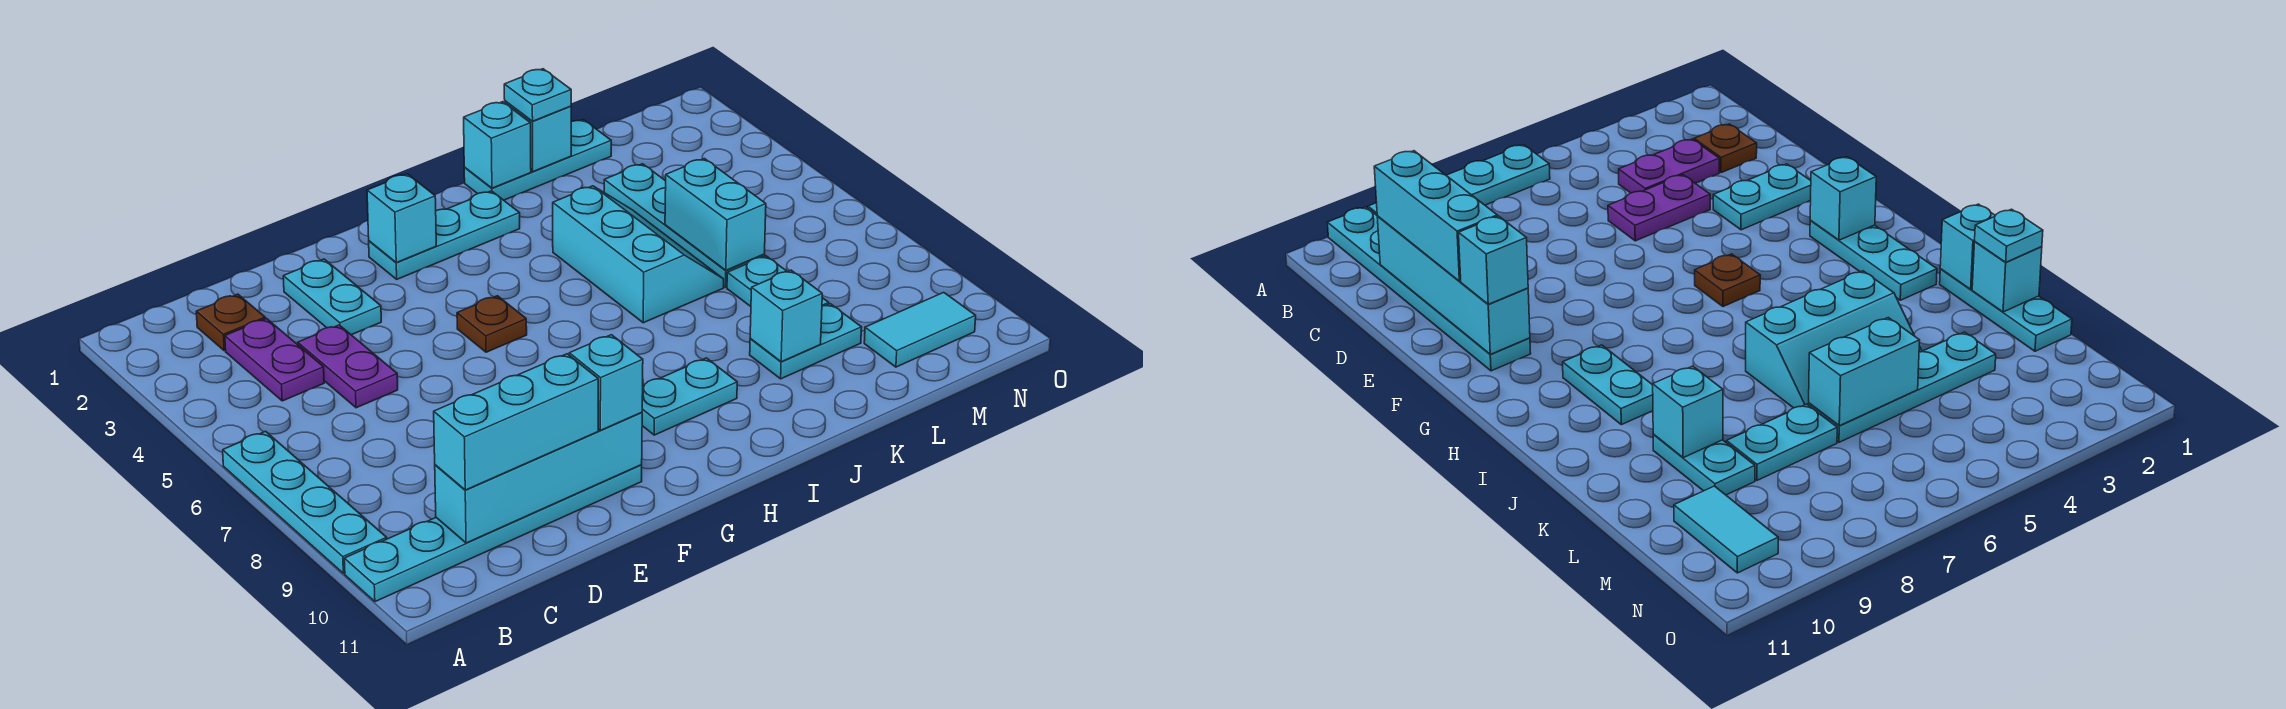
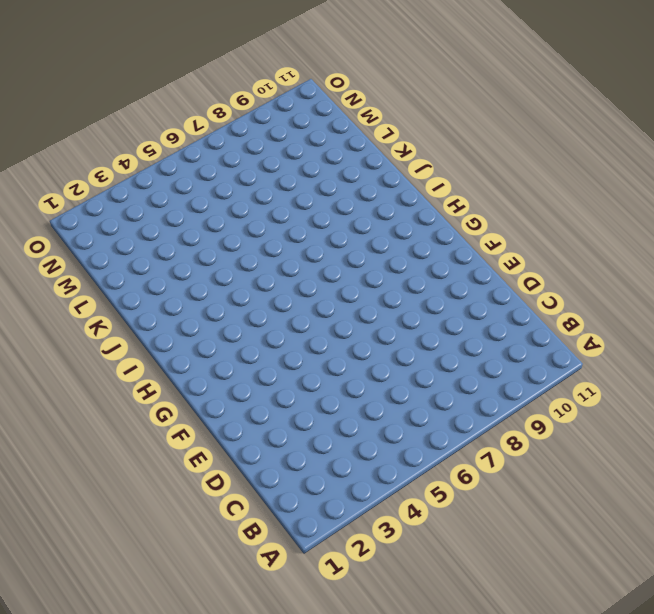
none -> cyan 1x4 plate [223,431,387,574]
none -> cyan 1x6 plate [344,465,642,602]
none -> brown 1x1 plate [196,294,265,351]

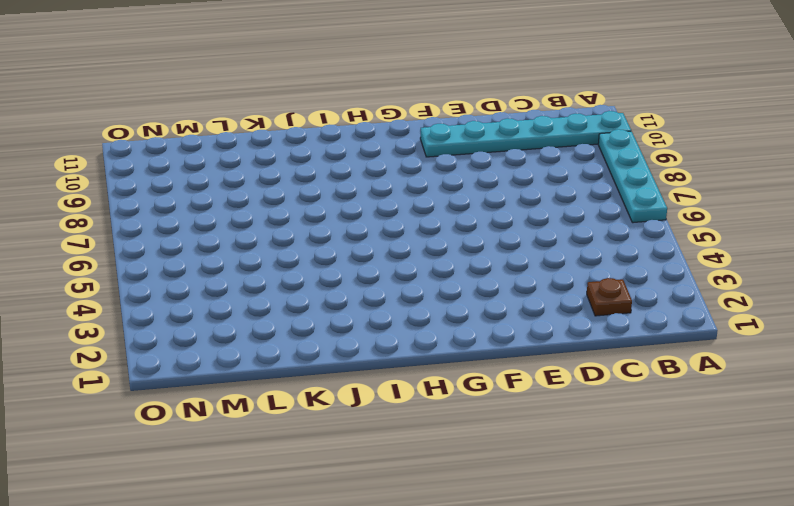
none -> purple 1x2 plate [225,319,324,401]
none -> purple 1x2 plate [298,325,398,408]
none -> cyan 1x2 plate [283,259,381,335]

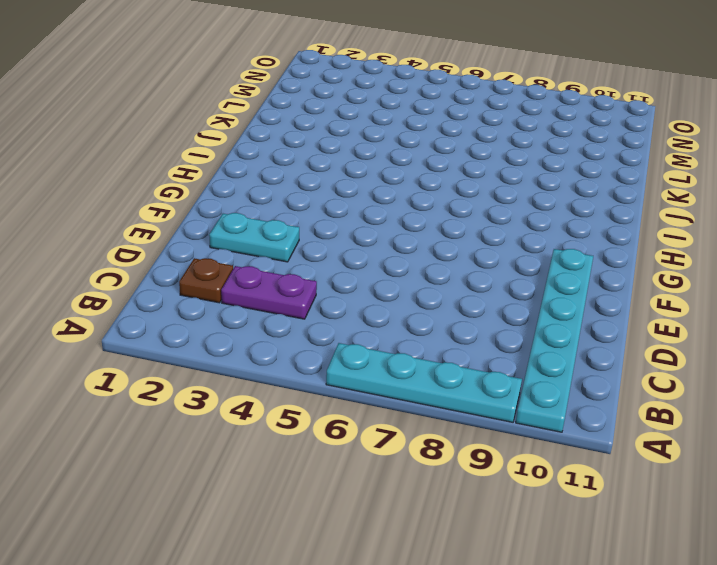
none -> purple 1x2 plate [298,325,398,408]
none -> cyan 1x3 plate [369,191,520,279]
none -> brown 1x1 plate [457,296,527,352]

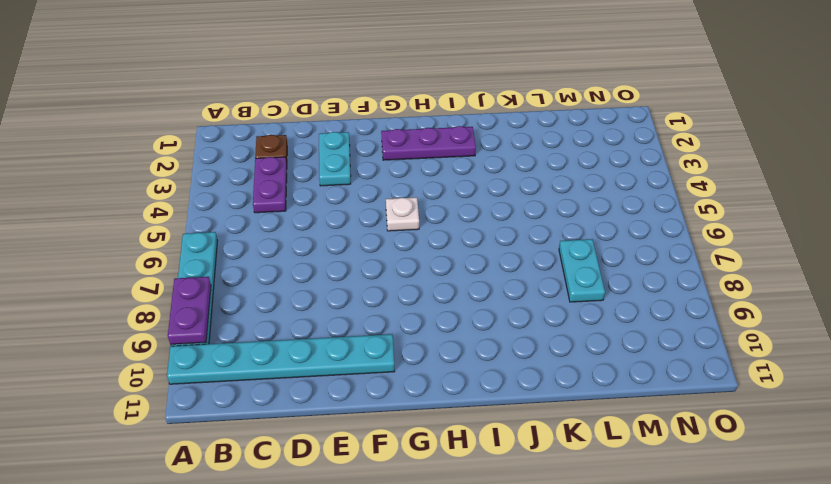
purple 1x2 plate [168,277,211,344] -> purple 1x2 plate moved to [298,325,398,408]
purple 1x3 plate [381,126,476,160] -> cyan 1x3 plate [369,191,520,279]
white 1x1 plate [386,197,419,231] -> brown 1x1 plate [457,296,527,352]
none -> cyan 1x2 plate [642,358,737,435]
none -> cyan 1x3 plate [464,120,611,200]
none -> cyan 2x3 slope [553,186,724,323]

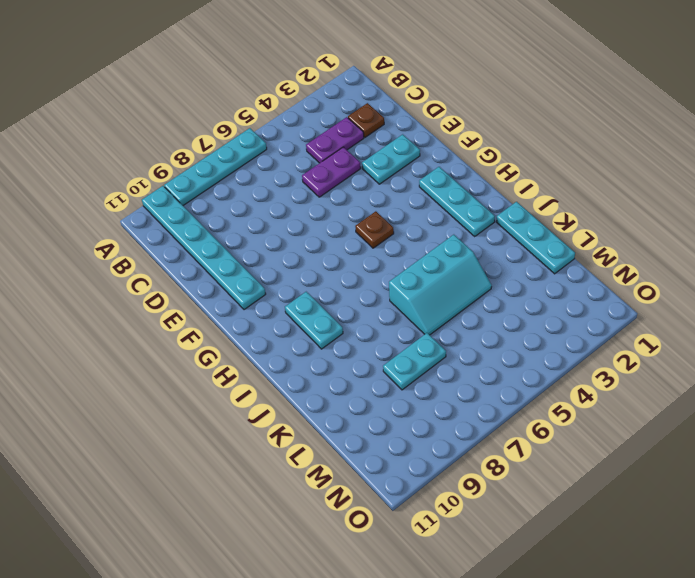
none -> cyan 1x2 plate [750,304,862,379]
none -> cyan 1x4 plate [604,164,764,287]
none -> cyan 1x2 tile [864,292,976,367]

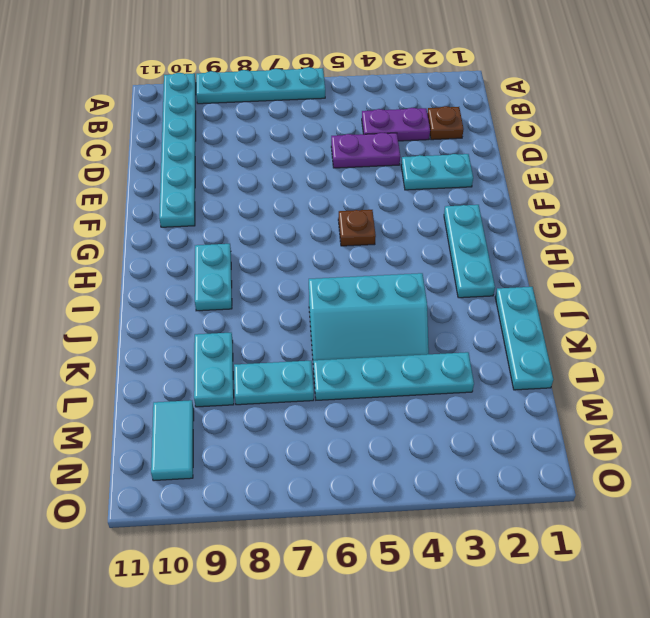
none -> cyan 1x4 brick [435,412,642,543]
none -> cyan 1x1 brick [367,174,436,263]
none -> cyan 1x1 brick [464,102,531,188]

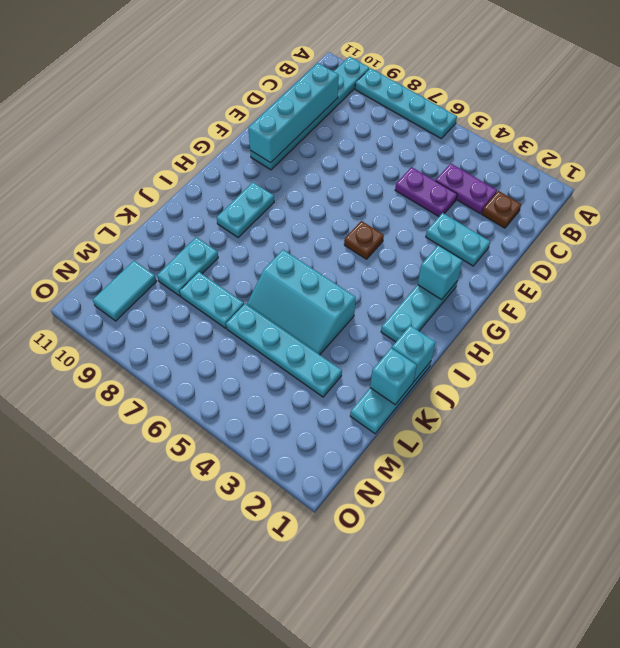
none -> cyan 1x1 brick [750,270,822,362]
none -> cyan 1x2 brick [665,159,766,270]
none -> cyan 1x3 brick [434,354,598,490]

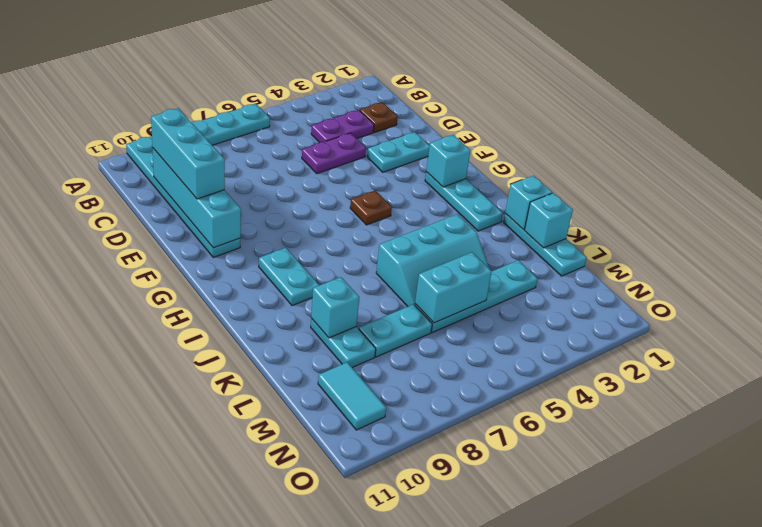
none -> cyan 1x1 brick [569,335,643,430]
none -> cyan 1x1 plate [504,69,571,121]

